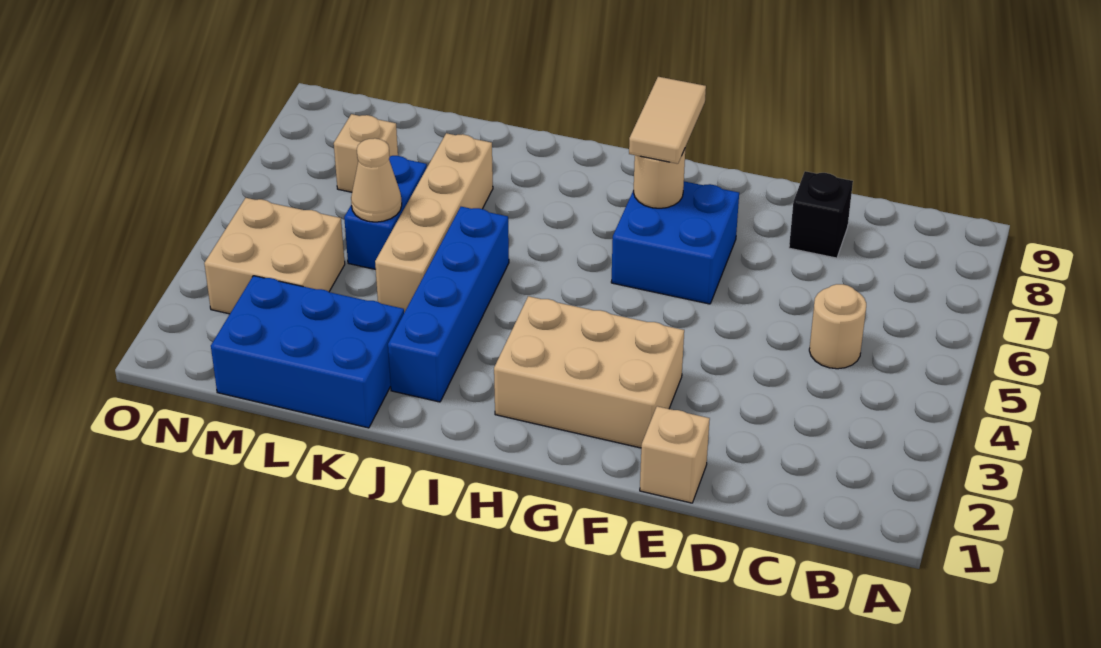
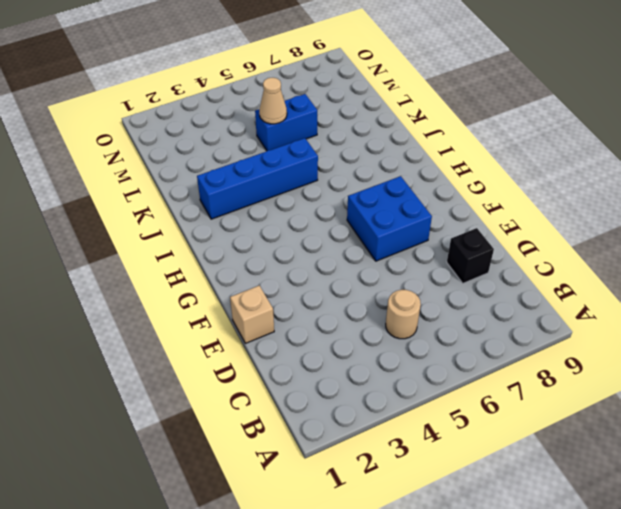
none -> tan 2x3 brick [494,296,684,448]
none -> blue 2x3 brick [211,276,404,428]
none -> tan 1x4 brick [375,133,493,313]

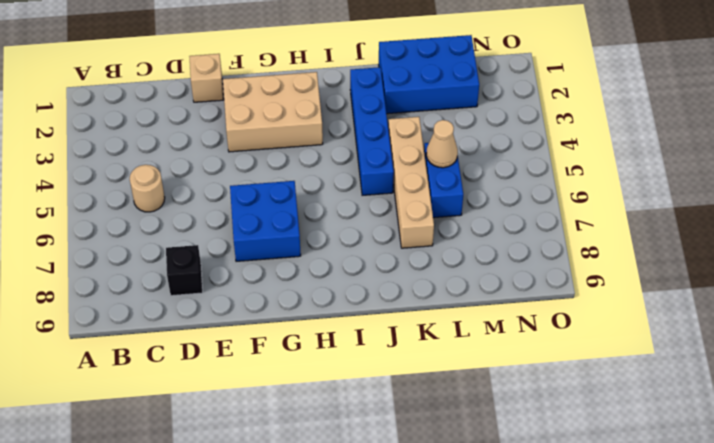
none -> tan 2x2 brick [204,198,345,314]
none -> tan 1x1 brick [334,114,398,192]
none -> tan 1x1 round brick [634,149,685,208]

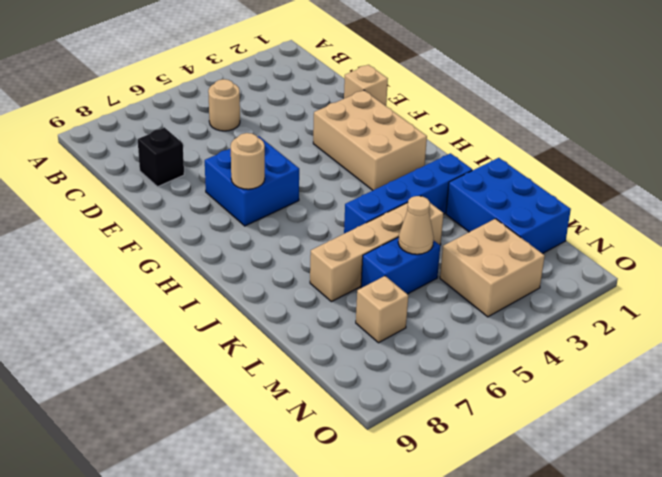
none -> tan 1x2 tile [629,77,706,164]

